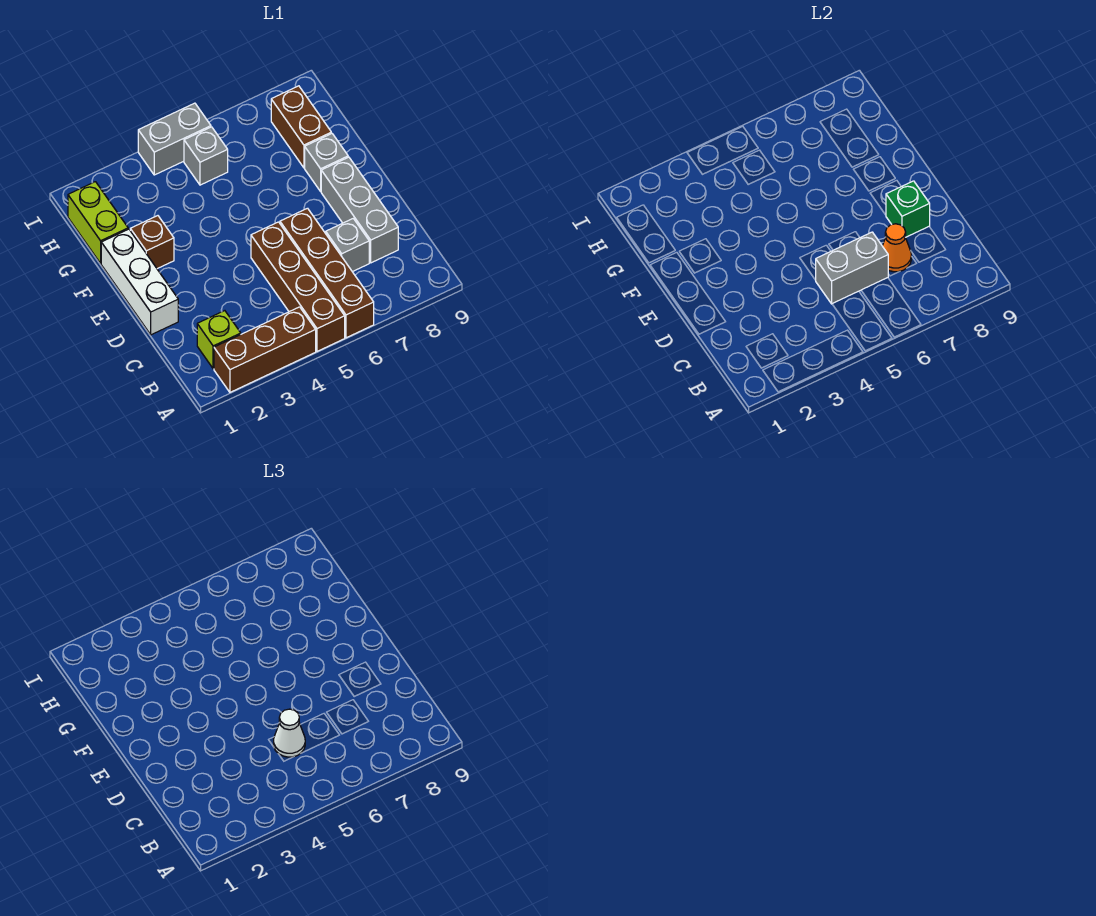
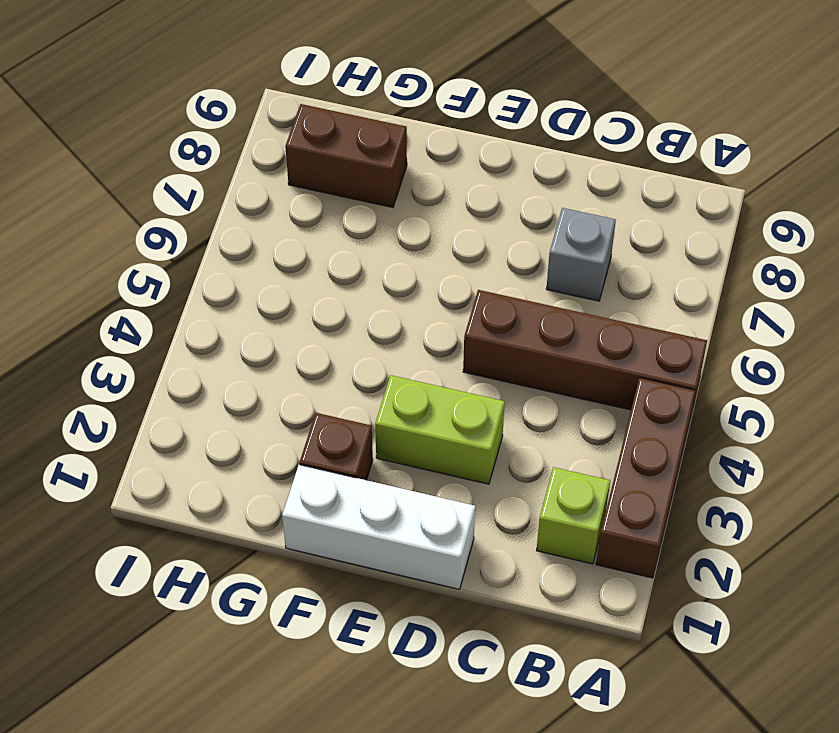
lime 1x2 brick [375,375,505,484] -> lime 1x2 brick moved to [68,182,128,263]
none -> brown 1x4 brick [280,208,374,338]
none -> grey 1x3 brick [321,157,398,263]
none -> grey 1x1 brick [305,133,348,191]

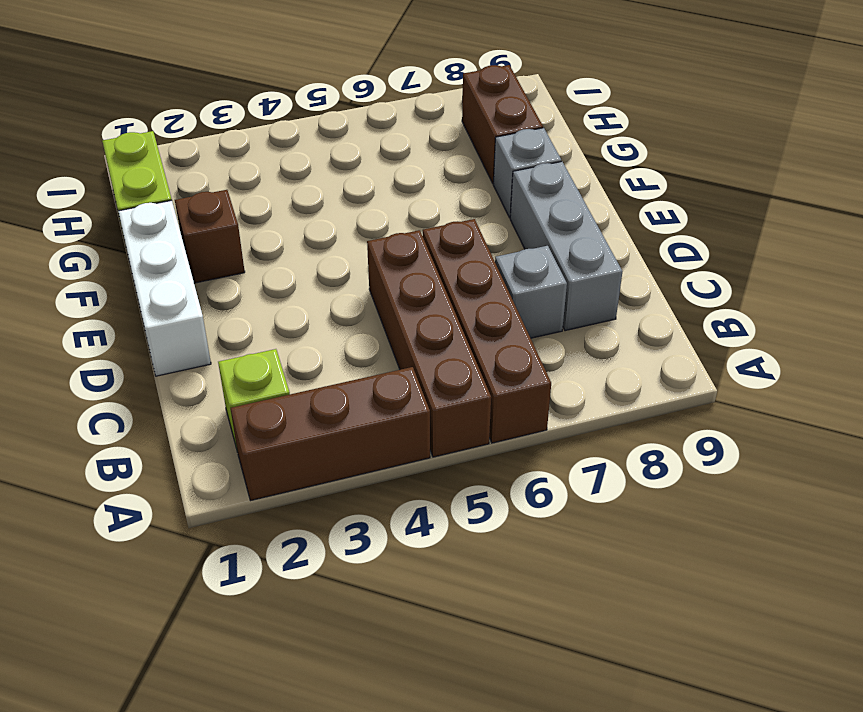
none -> grey 1x1 brick [184,127,228,185]
none -> grey 1x2 brick [138,103,211,175]
none -> grey 1x2 brick [816,232,888,304]

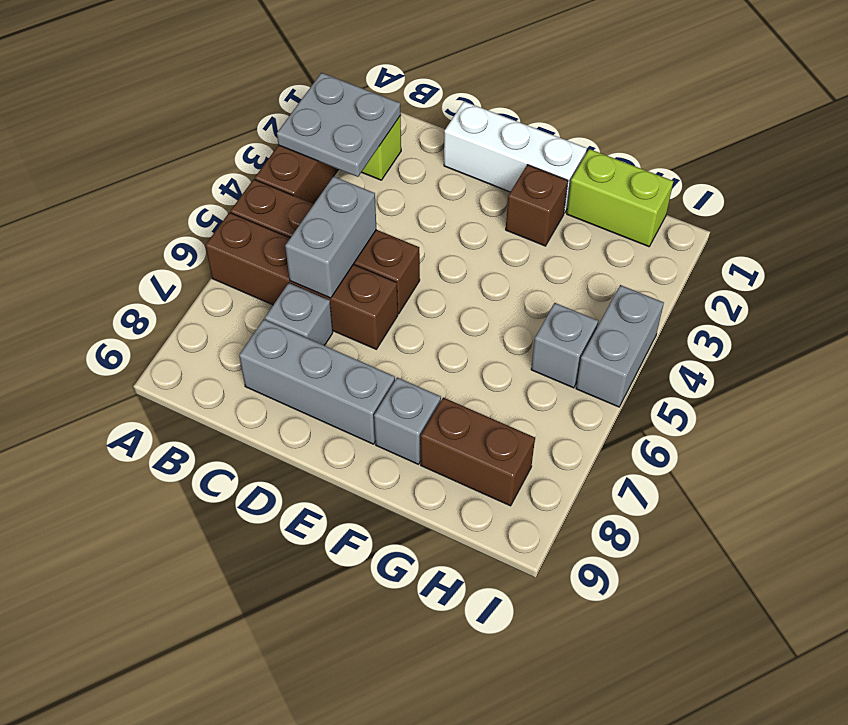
grey 2x2 plate [277,73,401,177] -> none
none -> orange 1x1 cone [883,224,911,272]
none -> green 1x1 brick [886,181,930,237]
none -> white 1x1 cone [274,709,305,757]

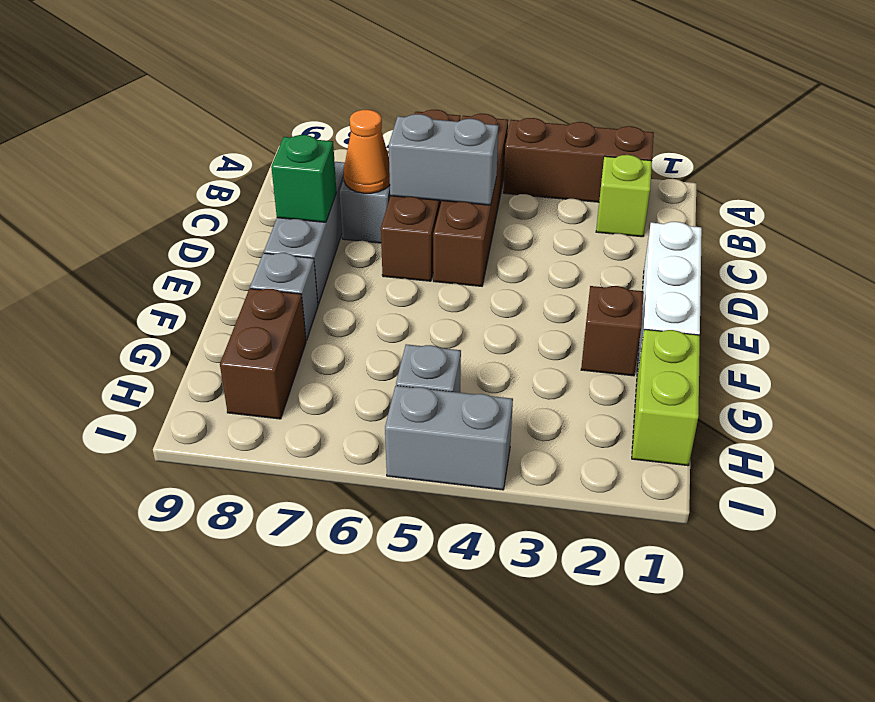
none -> white 1x1 cone [274,709,305,757]

